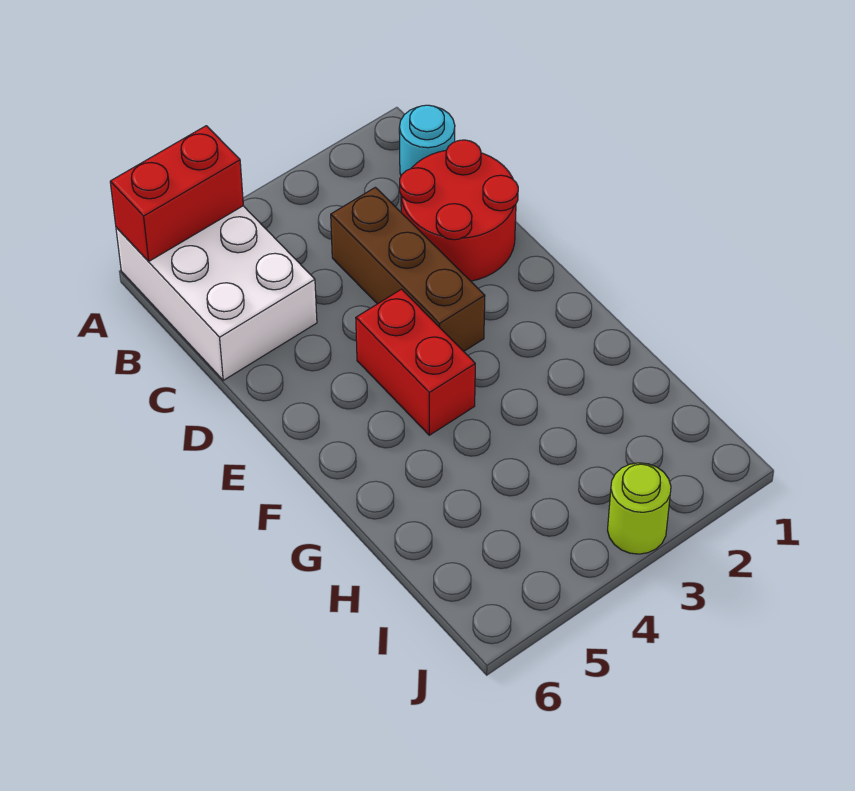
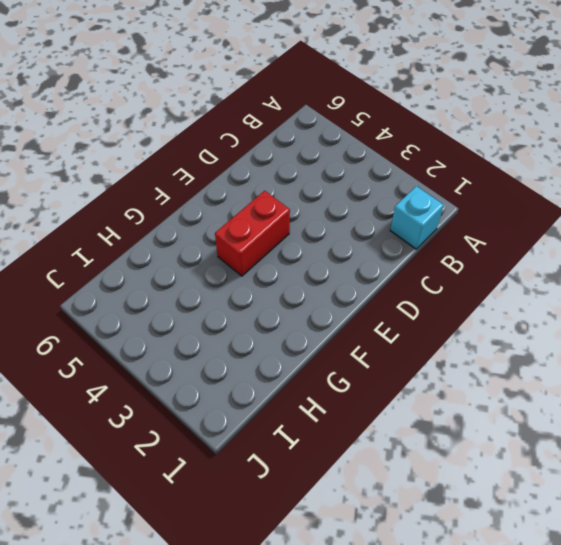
cyan 1x1 brick [390,186,444,249] -> cyan 1x1 round brick [399,105,455,175]
none -> white 2x3 brick [116,206,317,380]
none -> red 2x2 round brick [400,140,518,281]

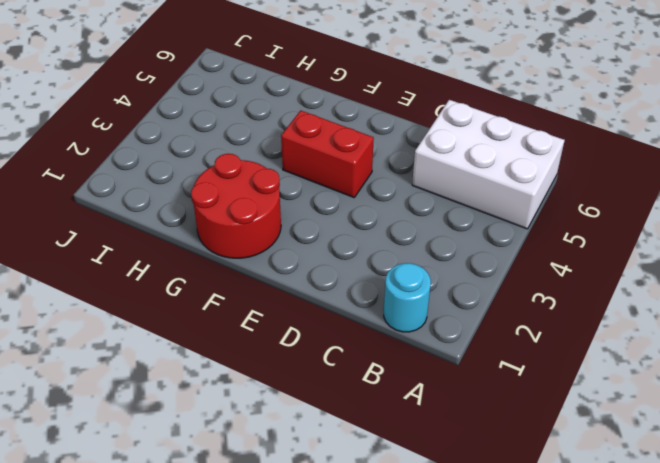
red 2x2 round brick [191,154,281,258] -> red 2x2 round brick moved to [400,140,518,281]
none -> brown 1x3 brick [331,187,485,351]
none -> lime 1x1 round brick [608,463,671,554]

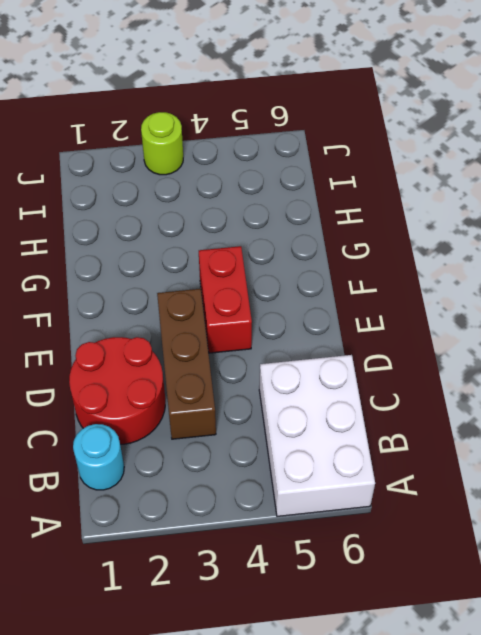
none -> red 1x2 brick [110,126,243,261]

